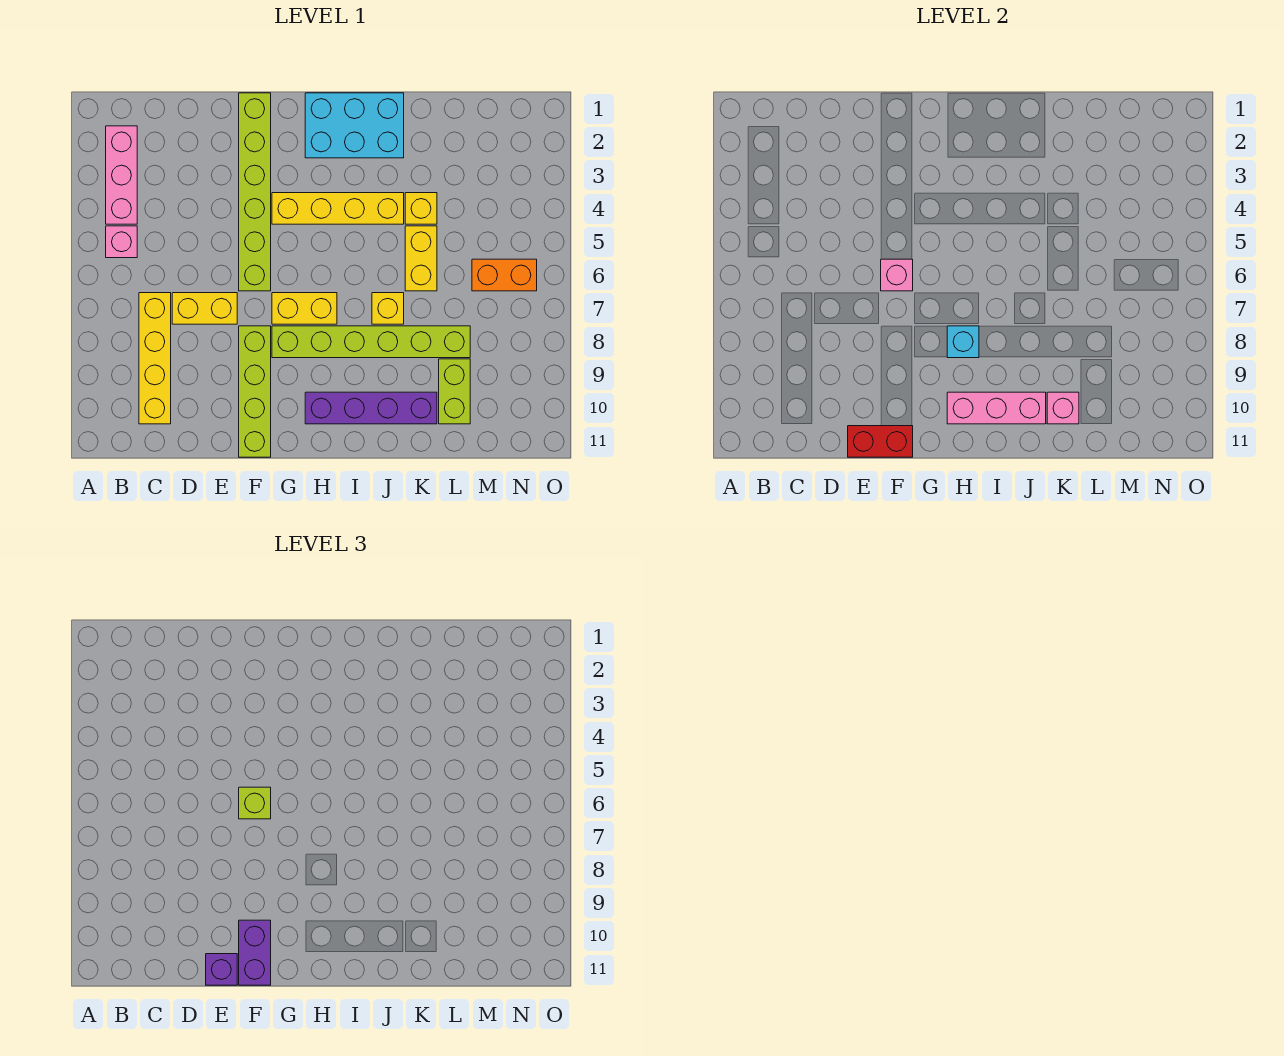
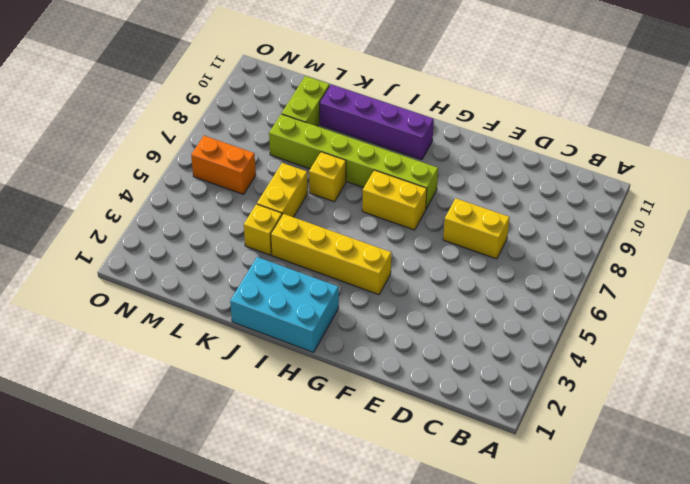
none -> pink 1x3 brick [106,126,137,224]
none -> pink 1x1 brick [106,226,137,258]
none -> yellow 1x4 brick [139,293,171,424]

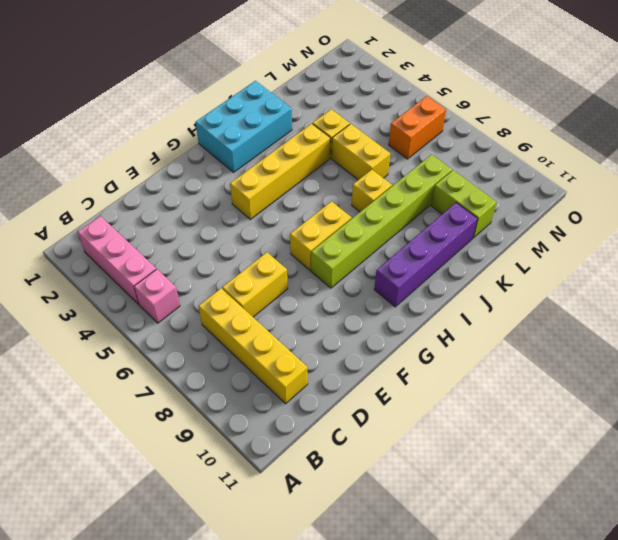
none -> lime 1x6 brick [239,93,271,291]
none -> lime 1x4 brick [239,326,271,457]
none -> red 1x2 brick [848,426,913,457]

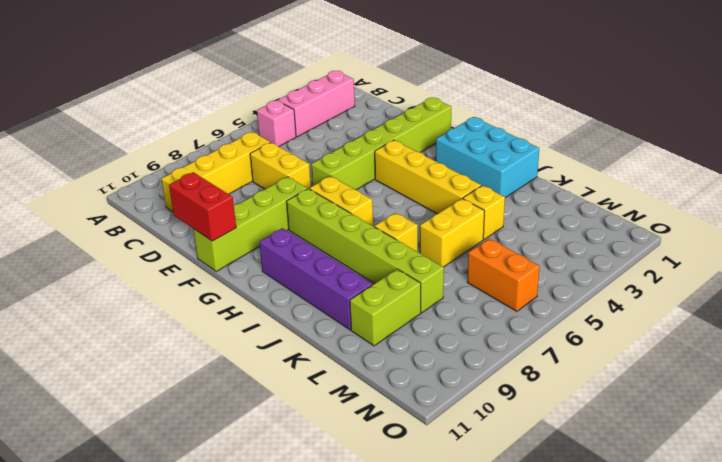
none -> pink 1x1 brick [881,259,913,291]
none -> cyan 1x1 brick [947,326,979,358]
none -> pink 1x3 brick [947,392,1046,424]

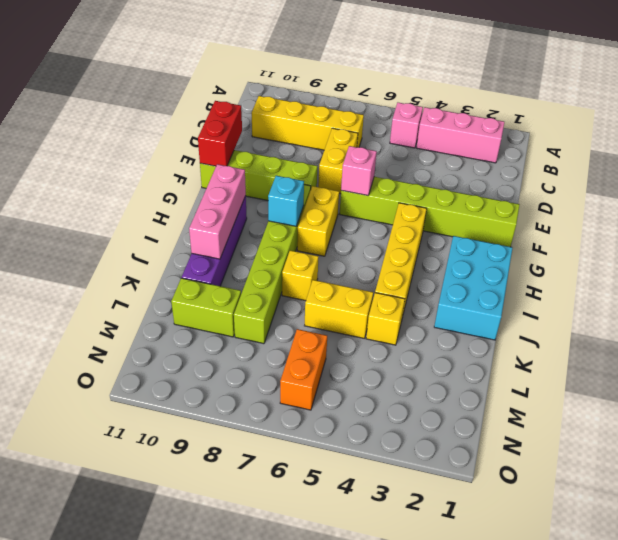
none -> pink 1x1 brick [1047,392,1079,424]
none -> purple 1x1 brick [206,954,237,985]
none -> lime 1x1 brick [239,787,271,819]

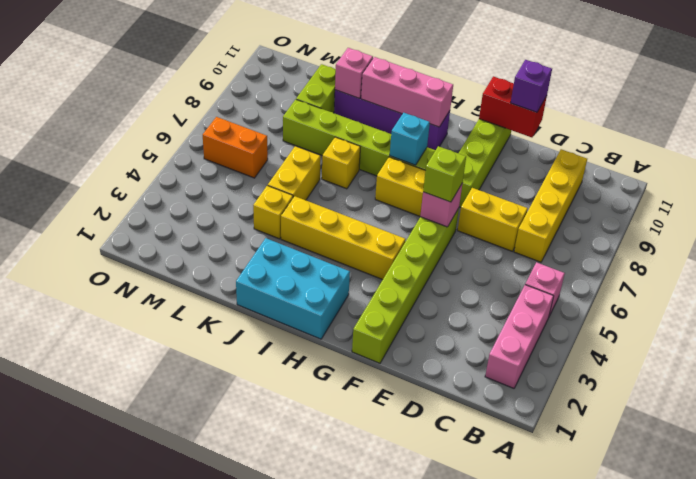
none -> purple 1x2 brick [239,920,271,985]

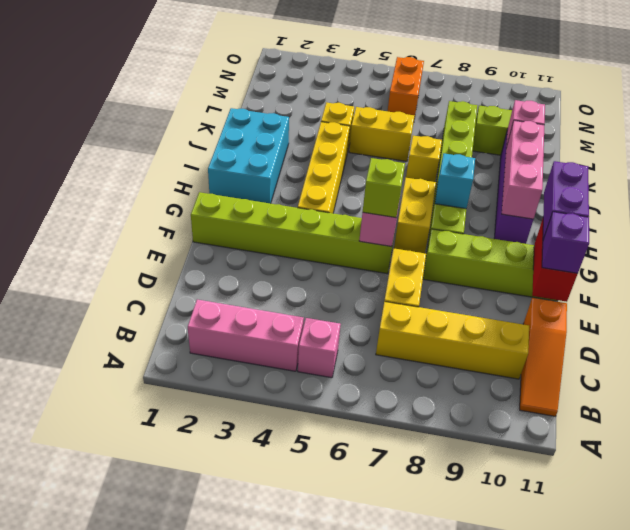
orange 1x3 slope [520,298,567,416] -> none
purple 1x2 brick [543,161,589,240] -> purple 1x2 brick turned to [239,920,271,985]

